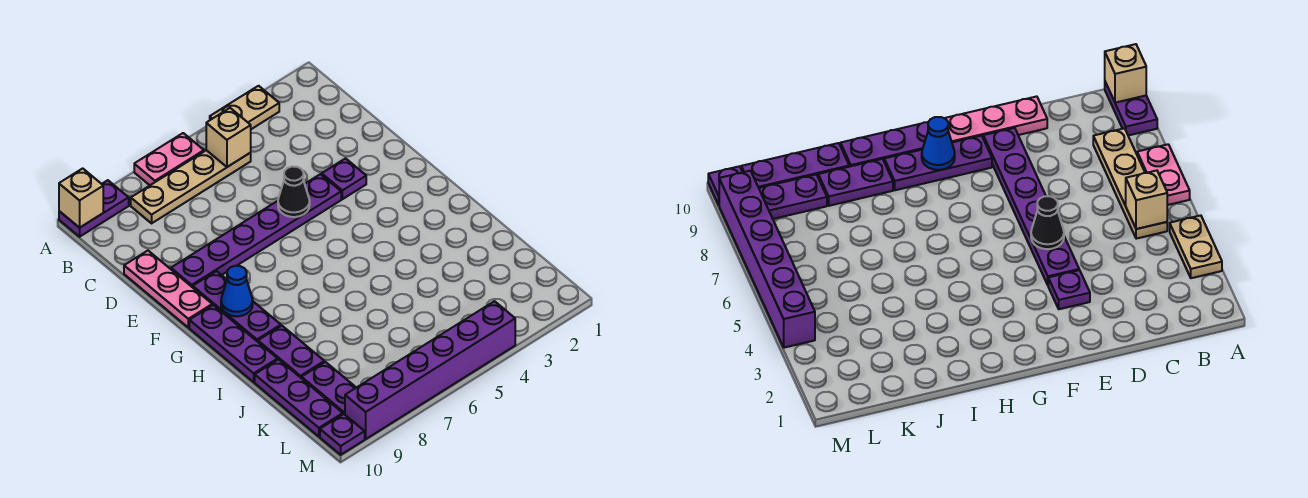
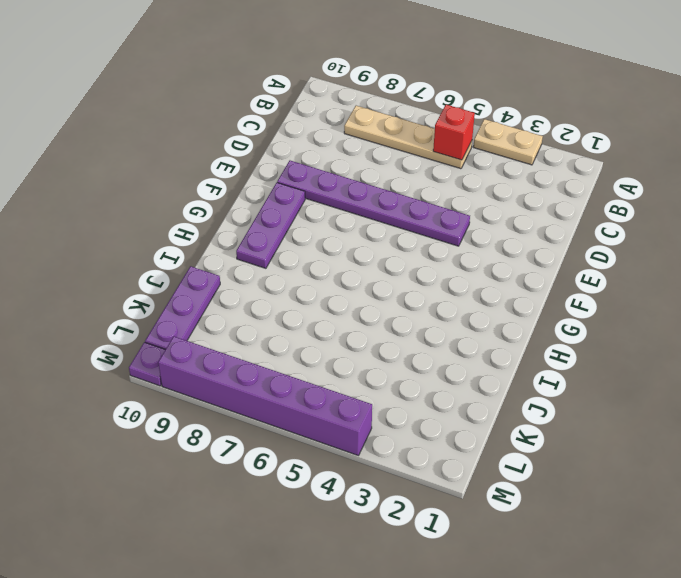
red 1x1 brick [433,105,475,160] -> tan 1x1 brick [206,108,251,167]
none -> pink 1x2 plate [134,133,204,185]
none -> purple 1x2 plate [59,180,129,237]
none -> pink 1x3 plate [124,251,212,328]

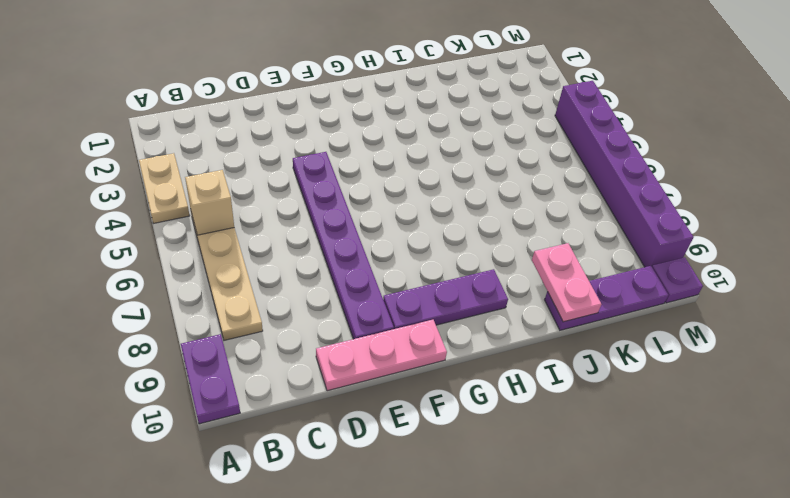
pink 1x2 plate [532,243,601,322] -> pink 1x2 plate moved to [134,133,204,185]
none -> purple 1x1 plate [322,158,366,199]
none -> purple 1x3 plate [189,305,278,382]
none -> purple 1x2 plate [258,326,324,378]

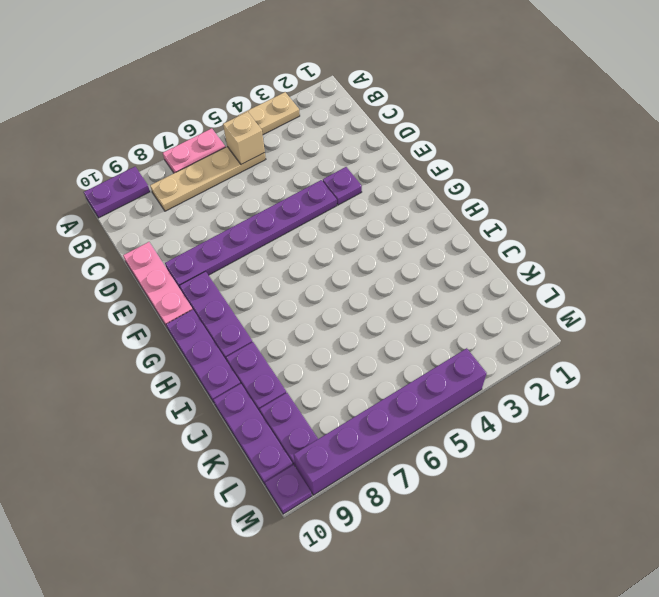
none -> tan 1x1 brick [59,168,103,228]
none -> black 1x1 cone [278,166,310,217]
none -> blue 1x1 cone [221,266,253,316]

